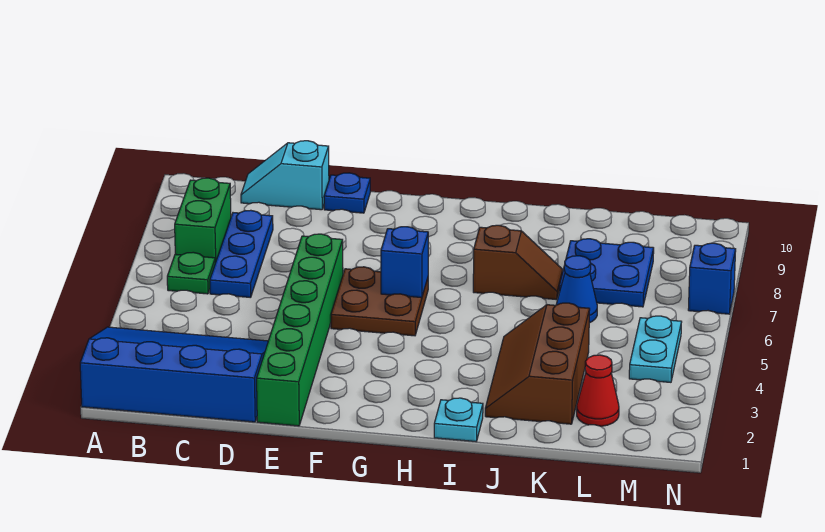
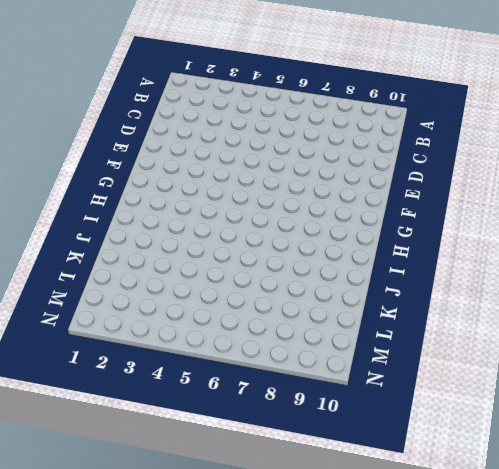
none -> blue 3x4 slope [80,327,268,422]
none -> green 1x1 plate [167,252,215,294]
none -> green 1x2 brick [175,178,231,263]

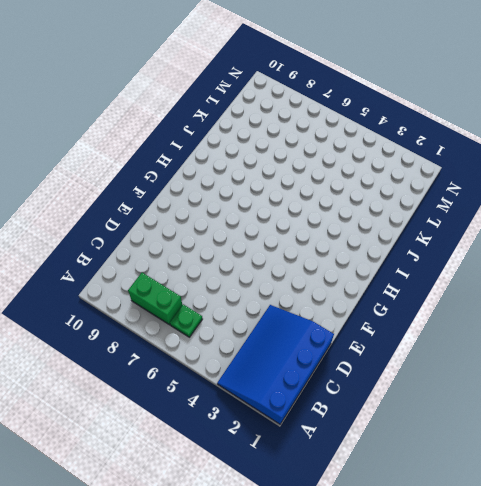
none -> blue 1x3 plate [210,210,273,298]
none -> cyan 1x2 slope [241,141,329,210]
none -> green 1x6 brick [257,234,343,426]

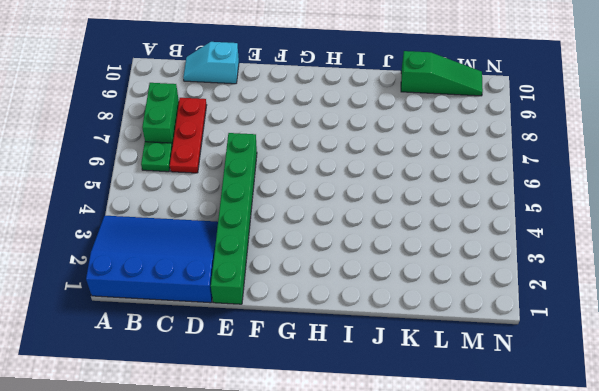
red 1x3 plate [170,98,207,173] -> blue 1x3 plate [210,210,273,298]
green 1x3 slope [401,51,483,96] -> none
none -> blue 1x1 plate [324,173,370,213]
none -> brown 2x2 plate [331,267,428,336]
none -> cyan 1x1 plate [434,398,483,441]

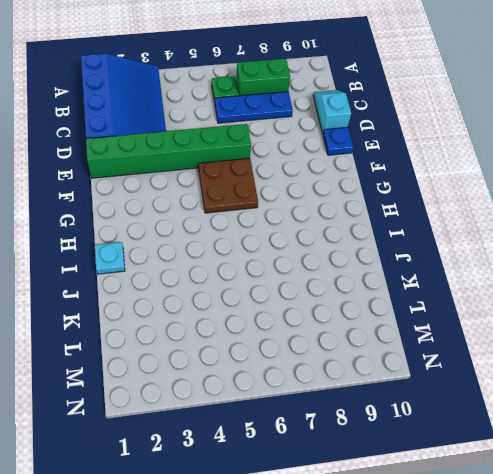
none -> brown 1x2 slope [473,225,563,300]
none -> brown 2x3 slope [485,303,590,424]
none -> blue 1x1 cone [556,256,597,323]

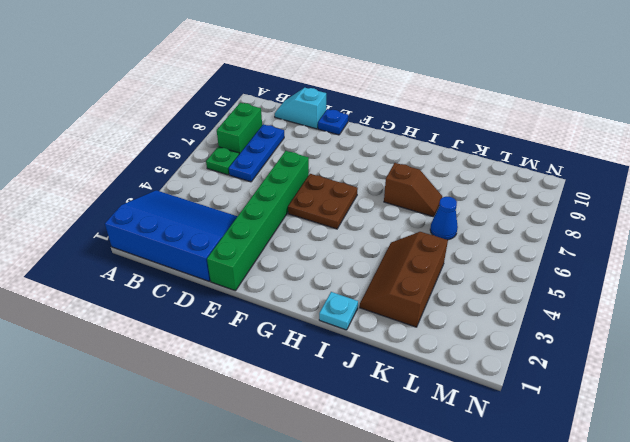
none -> blue 2x2 plate [559,239,654,307]
none -> red 1x1 cone [577,355,619,426]
none -> cyan 1x2 plate [629,316,681,382]

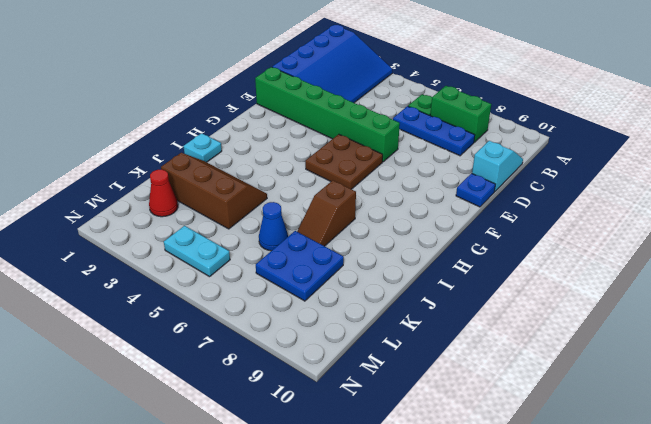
none -> blue 1x1 brick [688,243,736,314]
none -> blue 1x1 brick [381,227,428,298]

